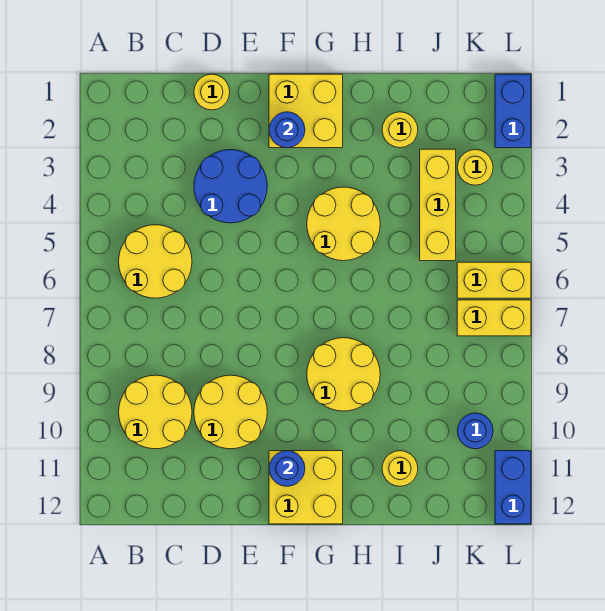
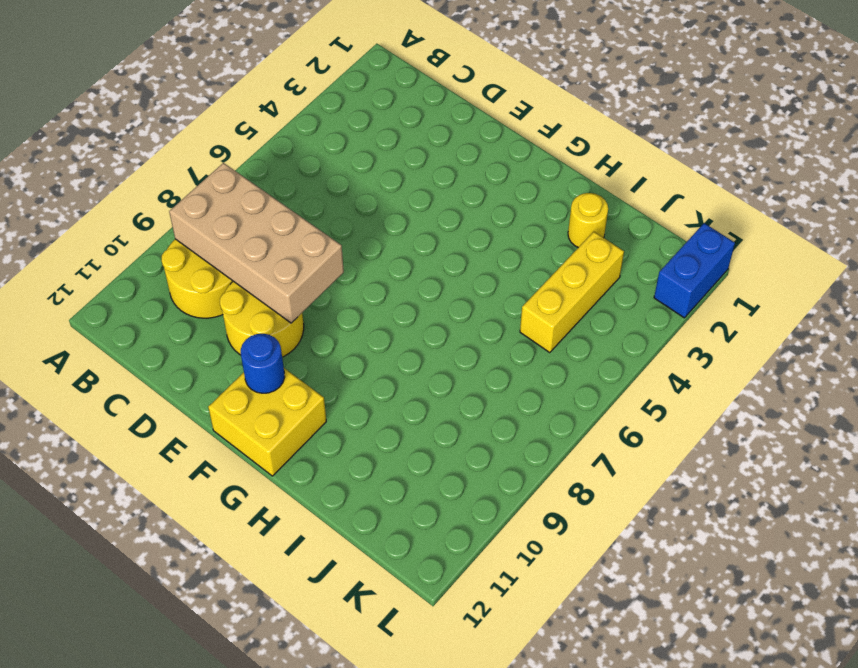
tan 2x4 brick [169,163,344,323] -> none
none -> yellow 2x2 round brick [119,225,192,298]
none -> yellow 1x1 round brick [194,74,230,110]
none -> blue 2x2 round brick [194,150,267,223]

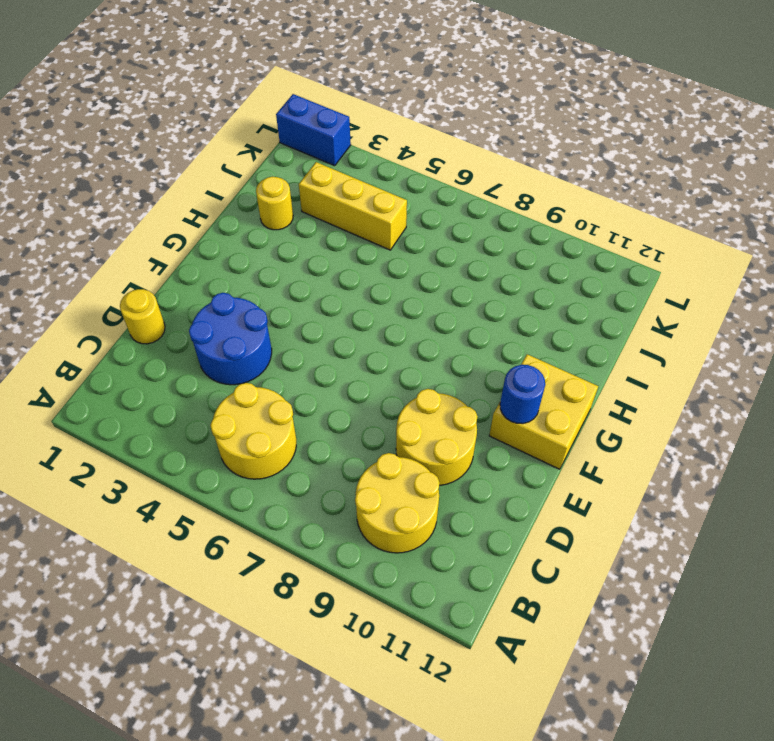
none -> yellow 2x2 brick [269,74,343,148]
none -> yellow 2x2 round brick [307,187,380,261]
none -> yellow 2x2 round brick [307,338,380,411]

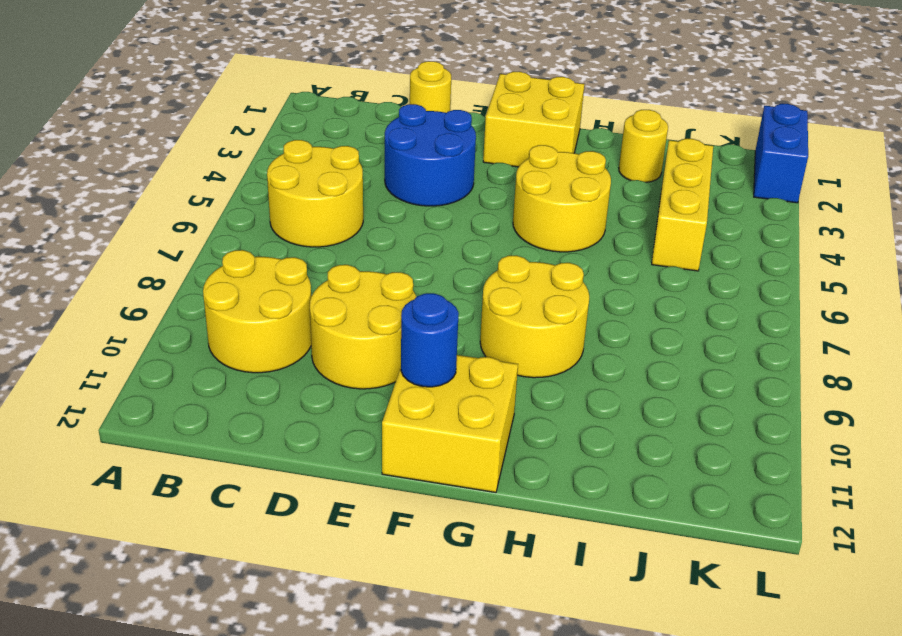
none -> yellow 1x1 round brick [382,451,418,486]
none -> yellow 1x1 round brick [457,150,493,185]
none -> yellow 1x2 brick [457,262,531,298]

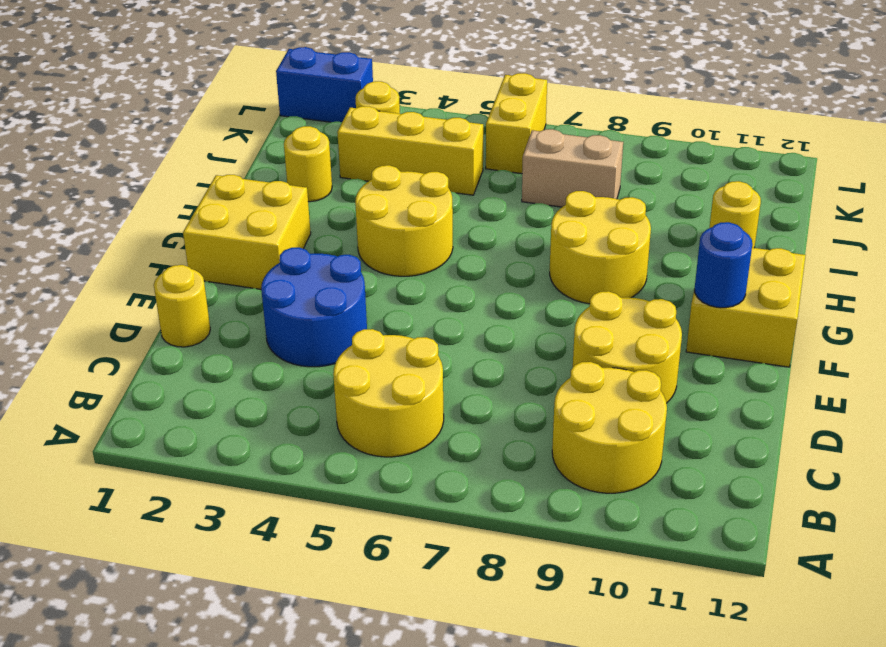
tan 1x2 brick [522,129,623,207] -> none
none -> yellow 1x2 brick [457,300,531,336]
none -> blue 1x1 round brick [457,413,493,449]
none -> blue 1x2 brick [495,451,531,524]

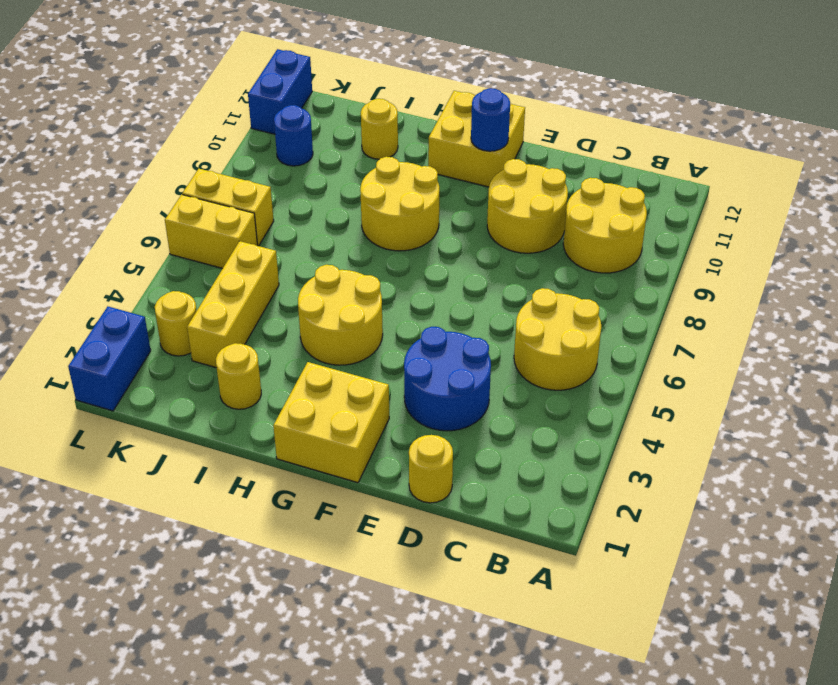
none -> blue 1x1 round brick [269,112,305,148]

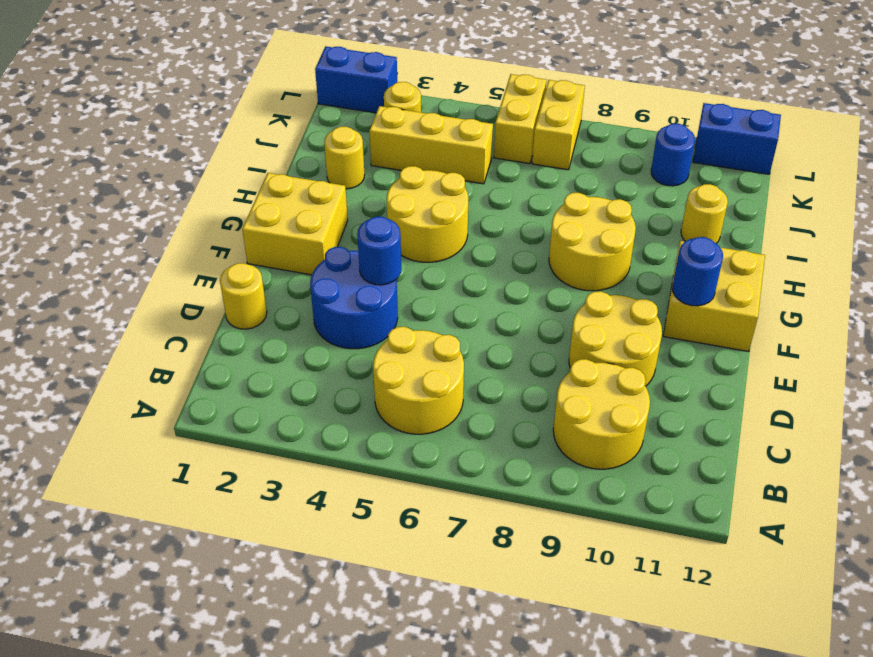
blue 1x1 round brick [357,217,401,285] -> blue 1x1 round brick moved to [269,112,305,148]

